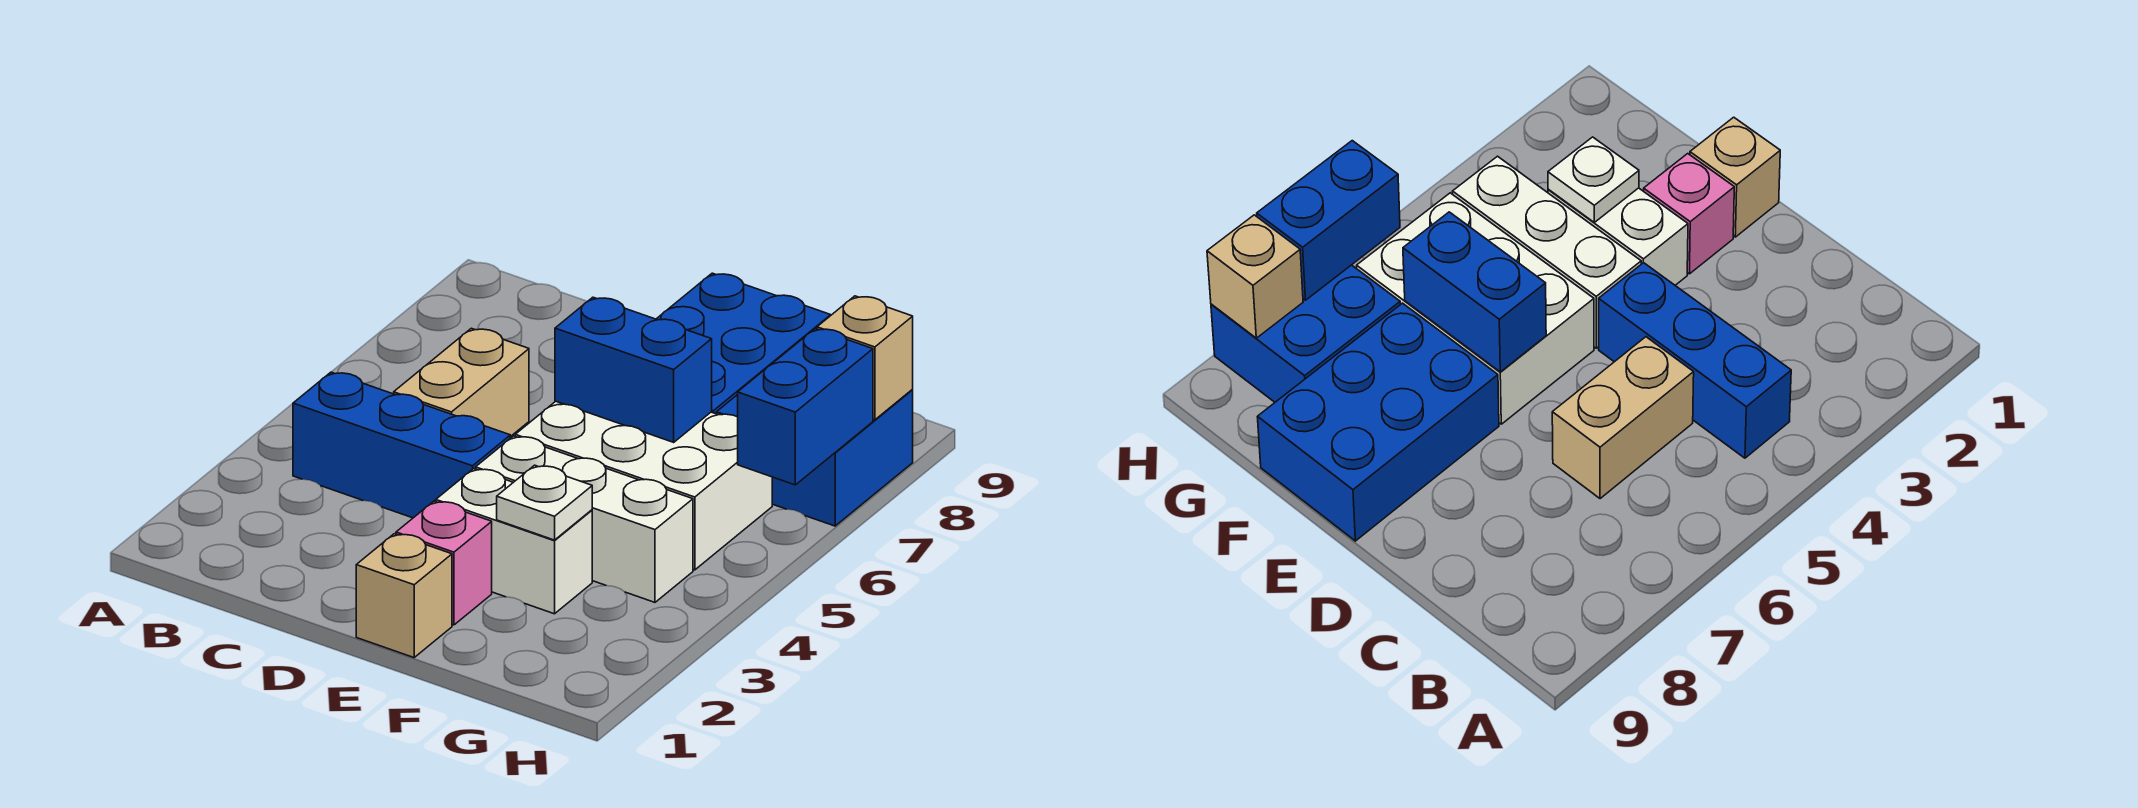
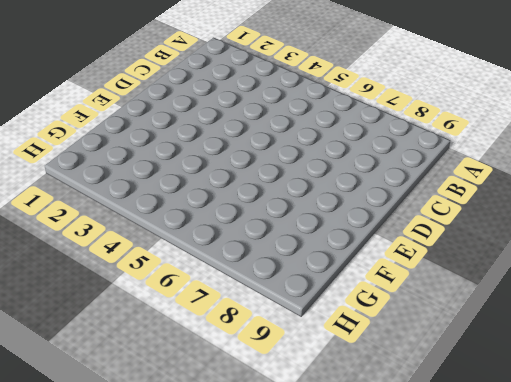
none -> blue 1x3 brick [293,372,510,518]
none -> tan 1x2 brick [394,328,529,437]
none -> tan 1x1 brick [356,534,452,658]

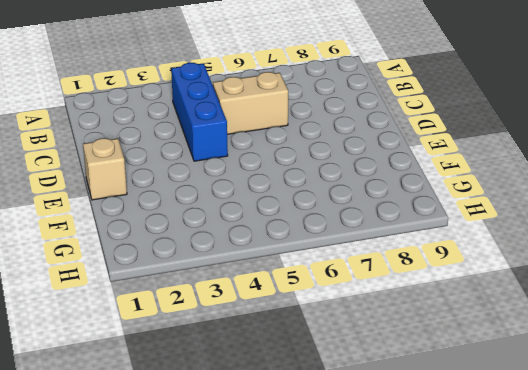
none -> pink 1x1 brick [396,501,492,625]
none -> white 1x2 brick [436,469,592,614]
none -> white 1x3 brick [476,436,693,602]

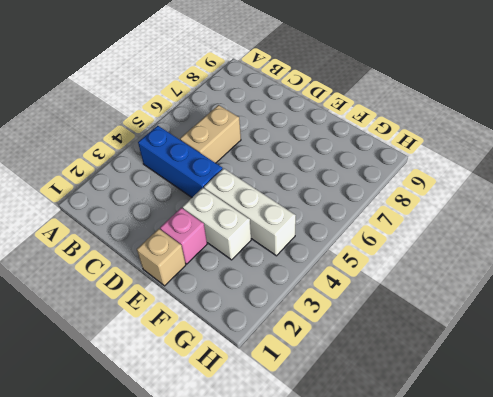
none -> white 2x3 brick [515,401,772,570]
none -> blue 2x3 brick [657,273,831,414]
none -> blue 2x2 brick [716,390,913,526]

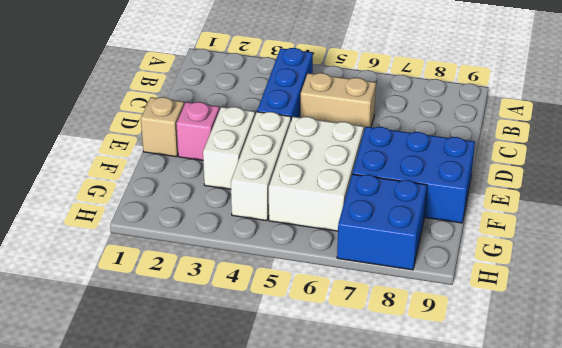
none -> blue 1x2 brick [555,297,712,442]
none -> white 1x1 plate [497,465,592,540]
none -> blue 1x2 brick [738,329,873,485]

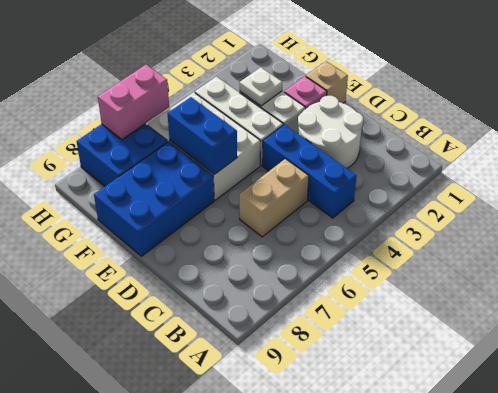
white 2x2 round brick [298,96,363,168] -> none
pink 1x2 brick [98,65,169,139] -> blue 1x2 brick [738,329,873,485]
none -> tan 1x1 brick [817,296,913,420]

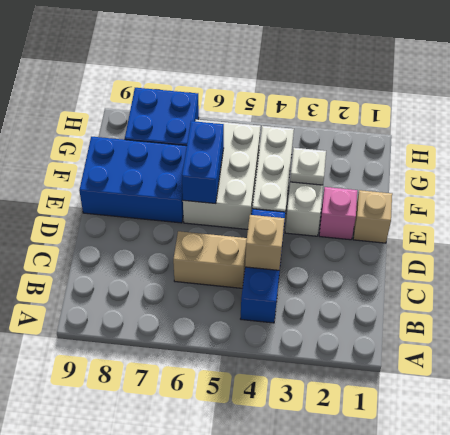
tan 1x1 brick [245,215,285,270] -> tan 1x1 brick moved to [817,296,913,420]
none -> blue 1x2 brick [738,329,873,485]

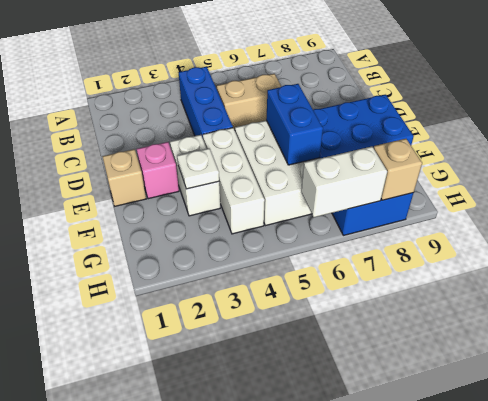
white 1x2 brick [301,147,387,217] -> blue 1x2 brick [738,329,873,485]

